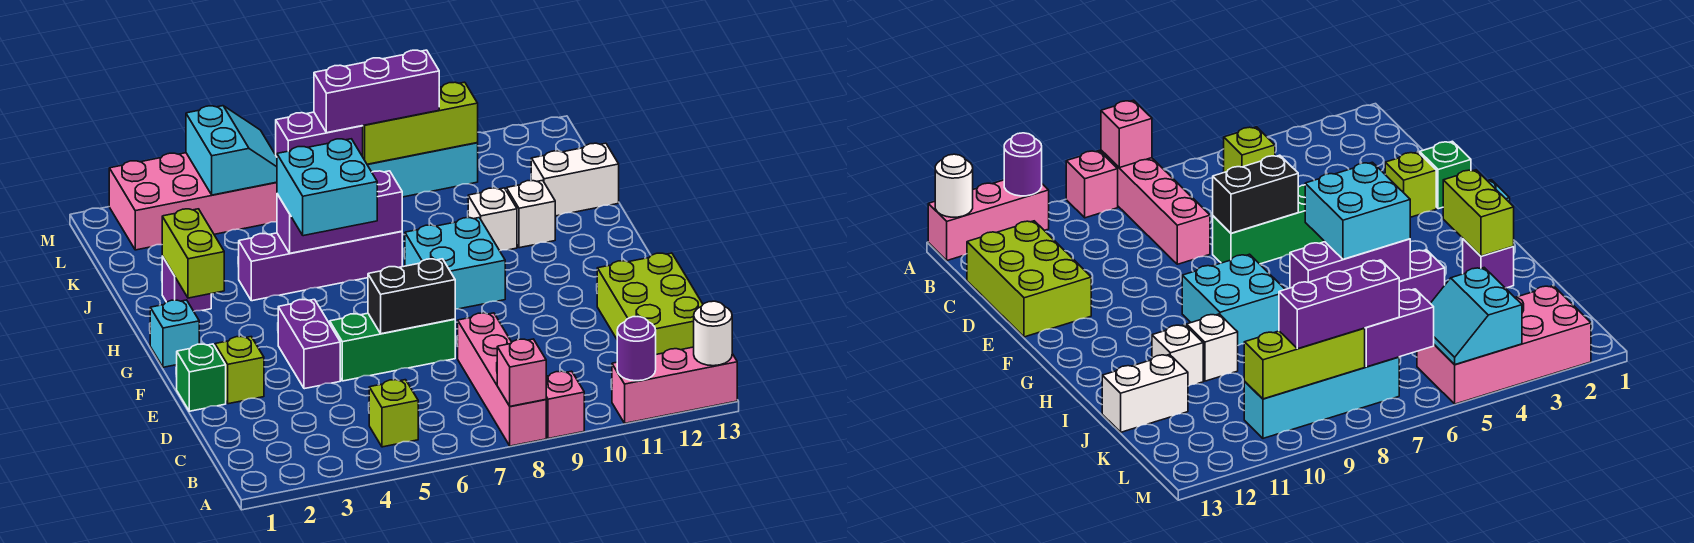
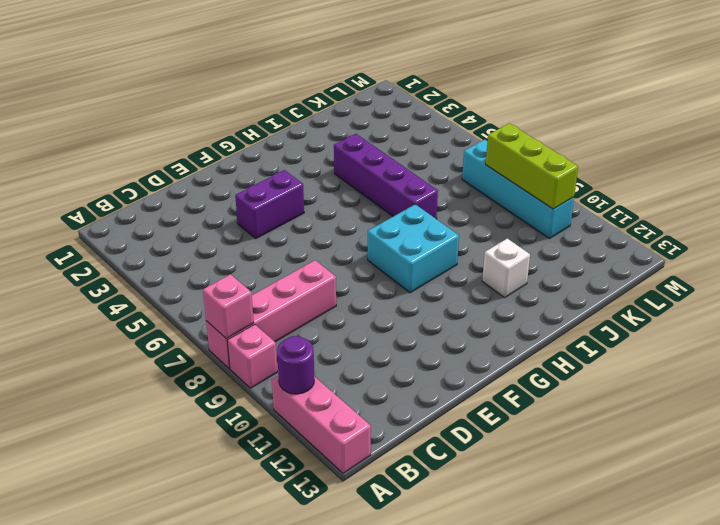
none -> lime 1x1 brick [369,380,418,447]
none -> lime 2x3 brick [597,253,703,354]
none -> green 1x1 brick [177,344,226,411]

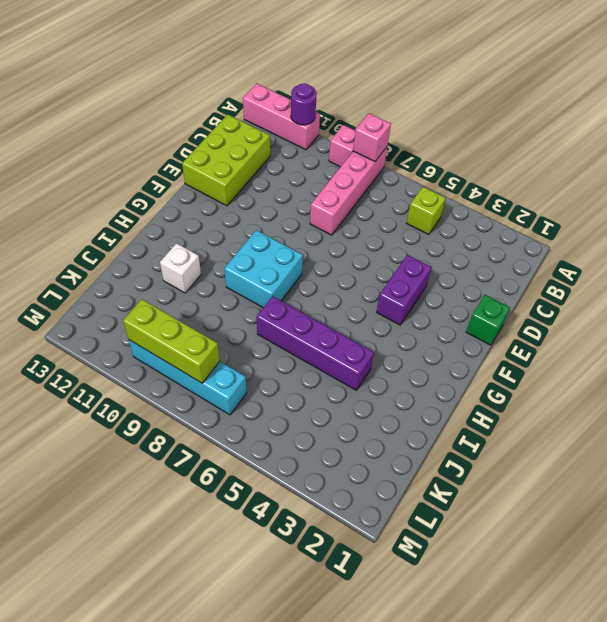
none -> lime 1x1 brick [215,337,264,404]
none -> green 1x3 brick [329,313,455,381]
none -> cyan 1x1 brick [150,300,199,367]

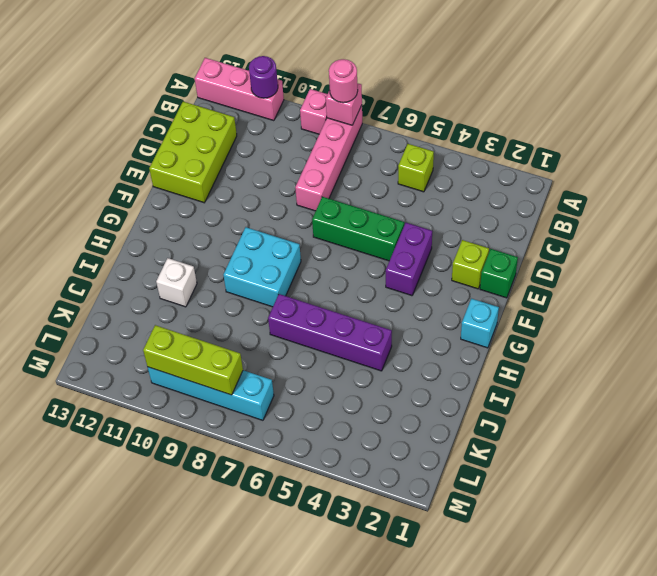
pink 1x1 round brick [329,59,358,103] -> none
none -> purple 1x1 brick [162,256,211,311]
none -> white 1x1 brick [468,188,517,251]
none -> white 1x2 brick [531,143,619,216]

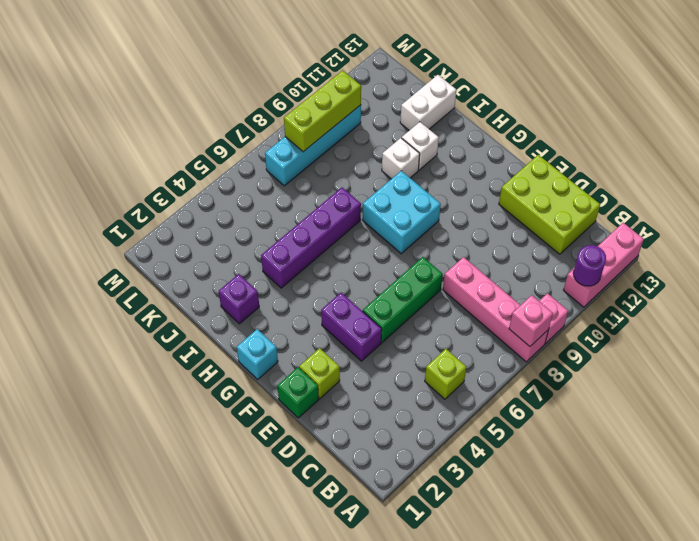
none -> pink 2x4 brick [109,153,277,250]
none -> white 1x1 round brick [694,301,732,366]
none -> black 1x2 brick [368,259,455,334]

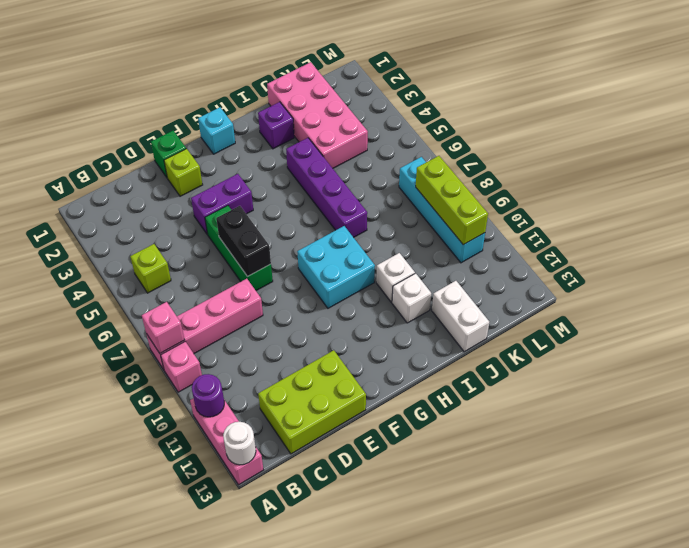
pink 2x4 brick [267,62,368,168] -> pink 2x4 brick moved to [109,153,277,250]
none -> lime 1x2 brick [162,209,224,298]
none -> purple 1x3 brick [277,171,402,253]
none -> cyan 2x2 slope [186,106,277,195]

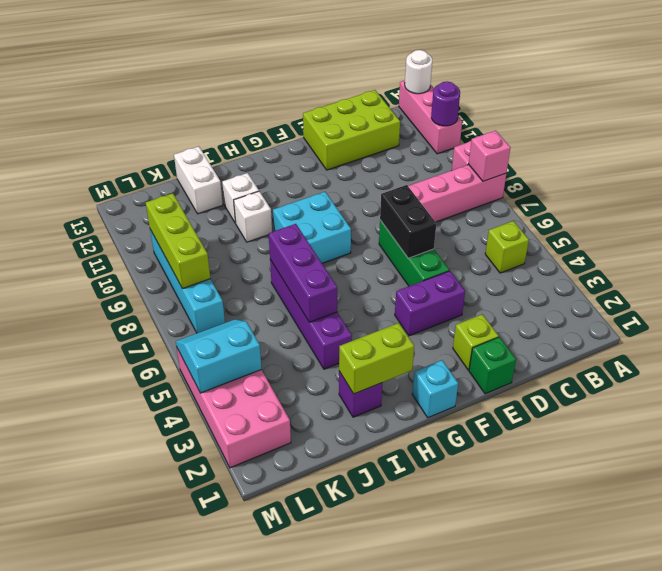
none -> purple 1x2 brick [276,112,363,157]
none -> cyan 2x2 brick [277,139,377,236]
none -> purple 1x3 brick [314,50,439,133]

